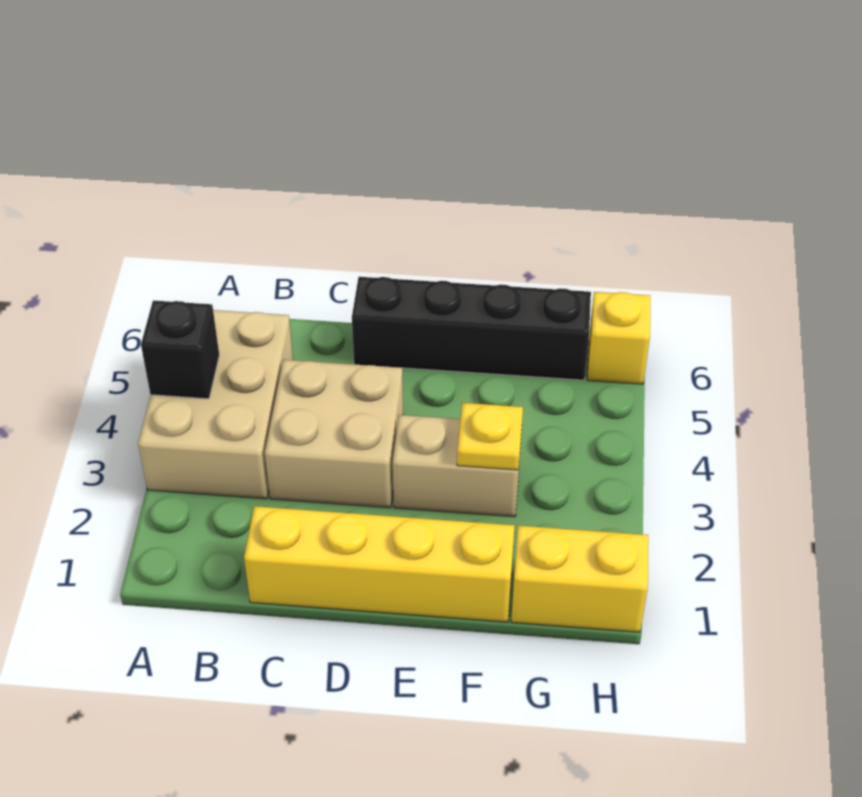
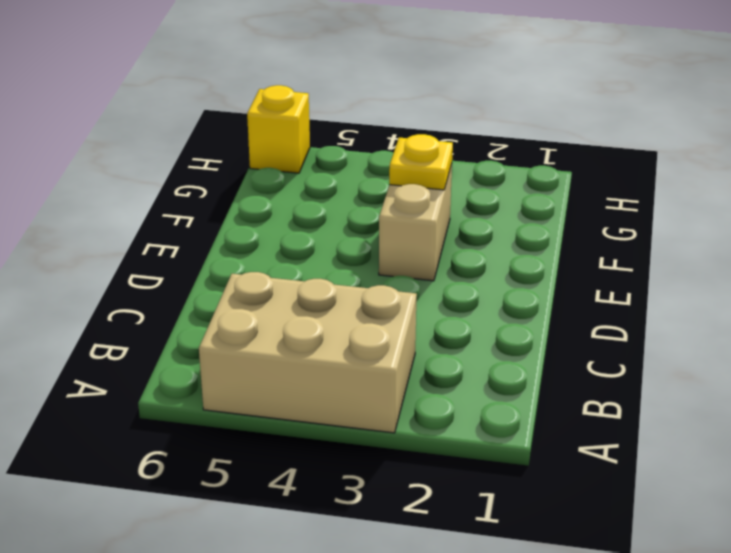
none -> yellow 1x4 brick [244,506,515,622]
none -> tan 2x2 brick [265,360,403,508]

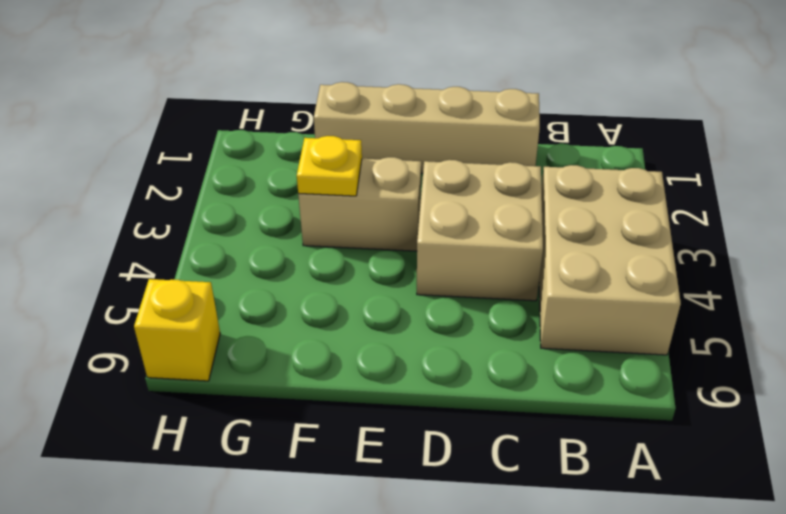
tan 1x4 brick [314,82,540,173] -> yellow 1x4 brick [244,506,515,622]
none -> black 1x4 brick [352,277,591,380]
none -> yellow 1x2 brick [511,525,648,632]

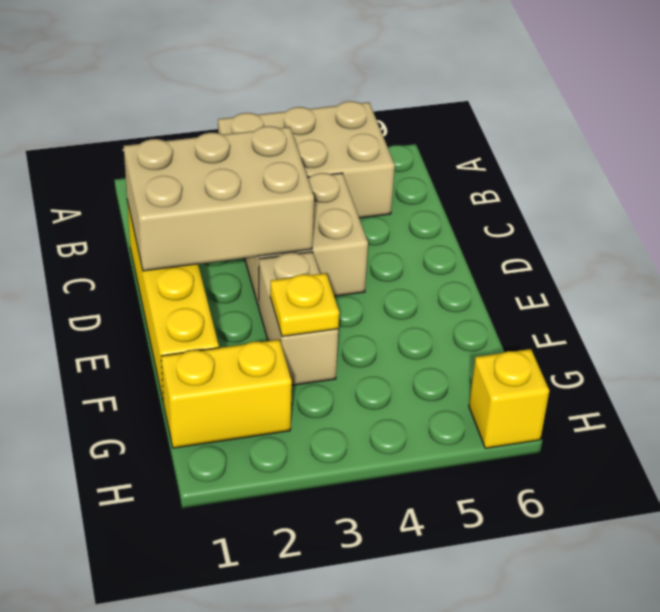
tan 2x3 brick [124,126,314,271] -> none
yellow 1x2 brick [161,340,292,448] -> yellow 1x2 brick turned to [511,525,648,632]
none -> black 1x4 brick [352,277,591,380]
none -> black 1x1 brick [141,300,219,399]

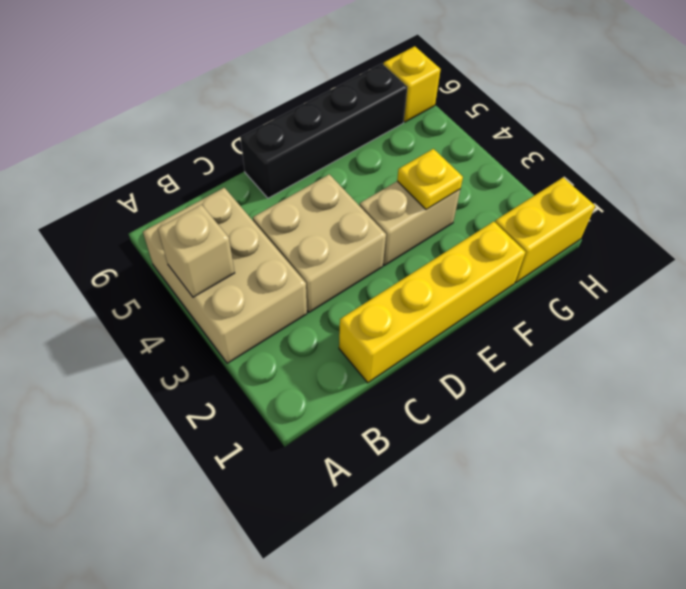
tan 1x1 brick [158,205,235,297] -> black 1x1 brick [141,300,219,399]

